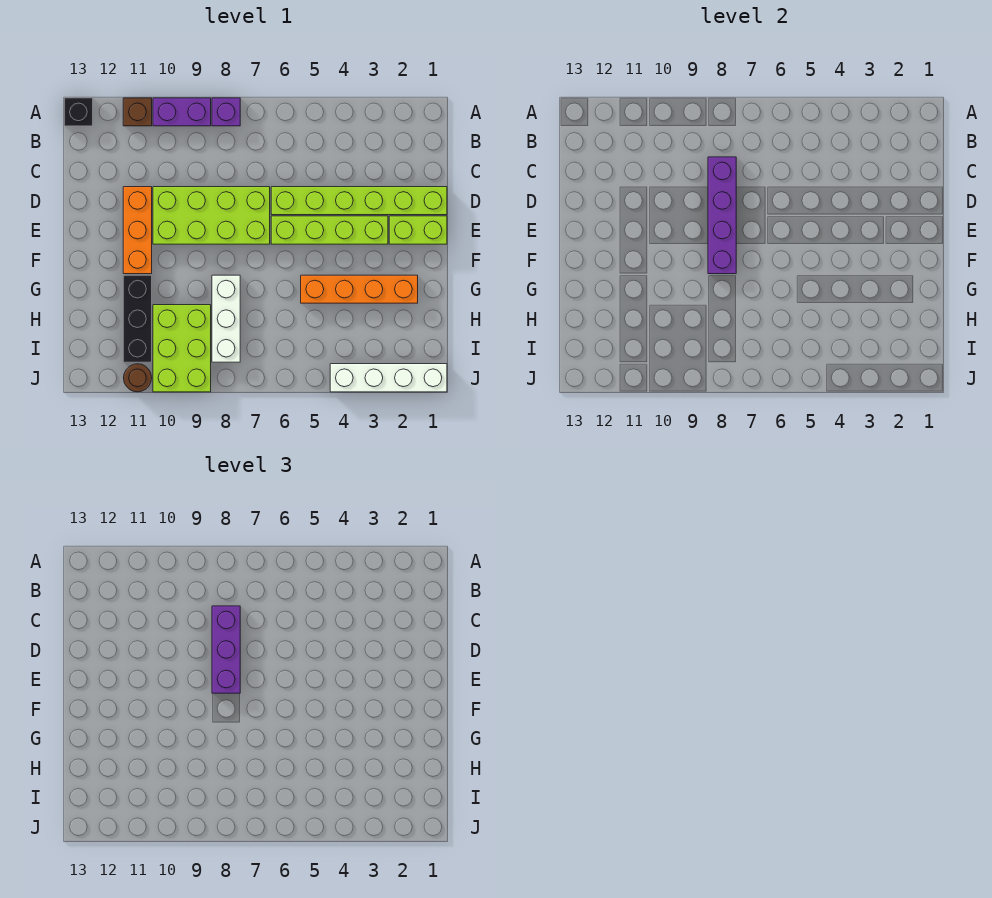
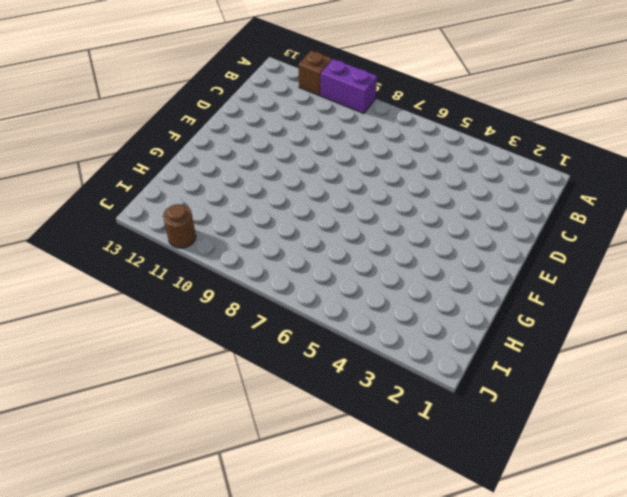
none -> purple 1x1 brick [212,98,240,126]
none -> black 1x1 brick [64,98,93,126]
none -> lime 1x6 brick [271,187,447,215]

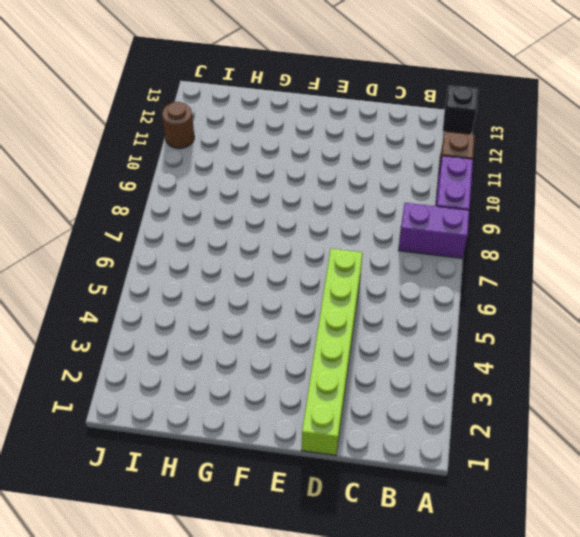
purple 1x2 brick [399,203,469,258] -> purple 1x1 brick [212,98,240,126]
none -> lime 2x4 brick [153,187,270,244]
none -> orange 1x3 brick [123,187,152,274]
none -> lime 1x2 brick [389,216,447,244]

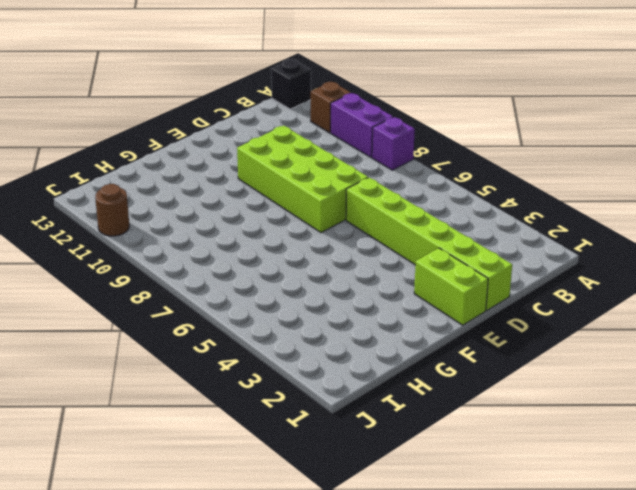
none -> orange 1x3 brick [123,187,152,274]
none -> lime 1x4 brick [271,216,388,244]
none -> orange 1x4 brick [301,275,418,303]

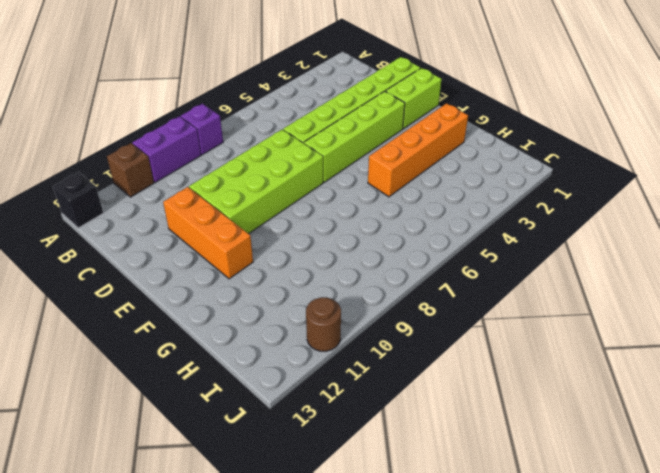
none -> white 1x3 brick [212,275,240,362]
none -> black 1x3 brick [123,275,152,362]
none -> lime 2x3 brick [153,305,211,392]

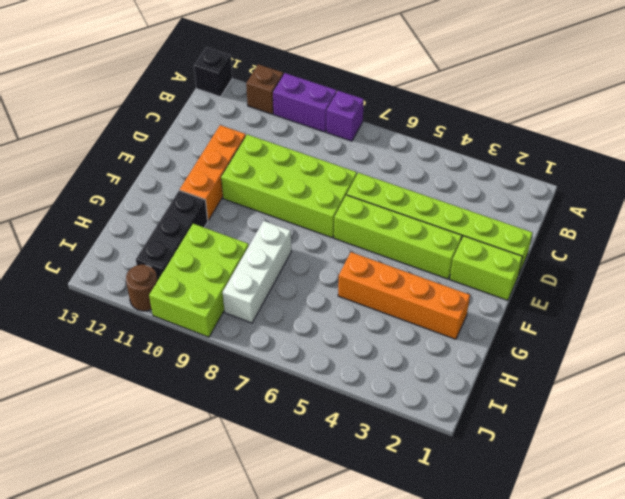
none -> white 1x4 brick [330,364,447,392]
none -> purple 1x4 brick [708,157,736,274]
none -> purple 1x3 brick [212,606,240,693]

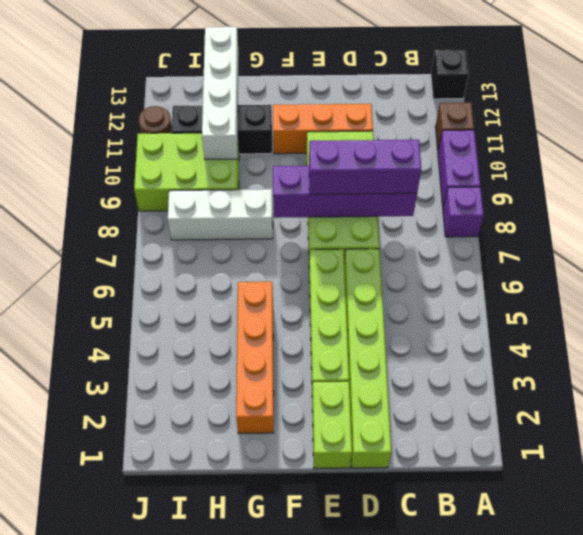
white 1x4 brick [202,27,239,160] -> white 1x4 brick moved to [330,364,447,392]

